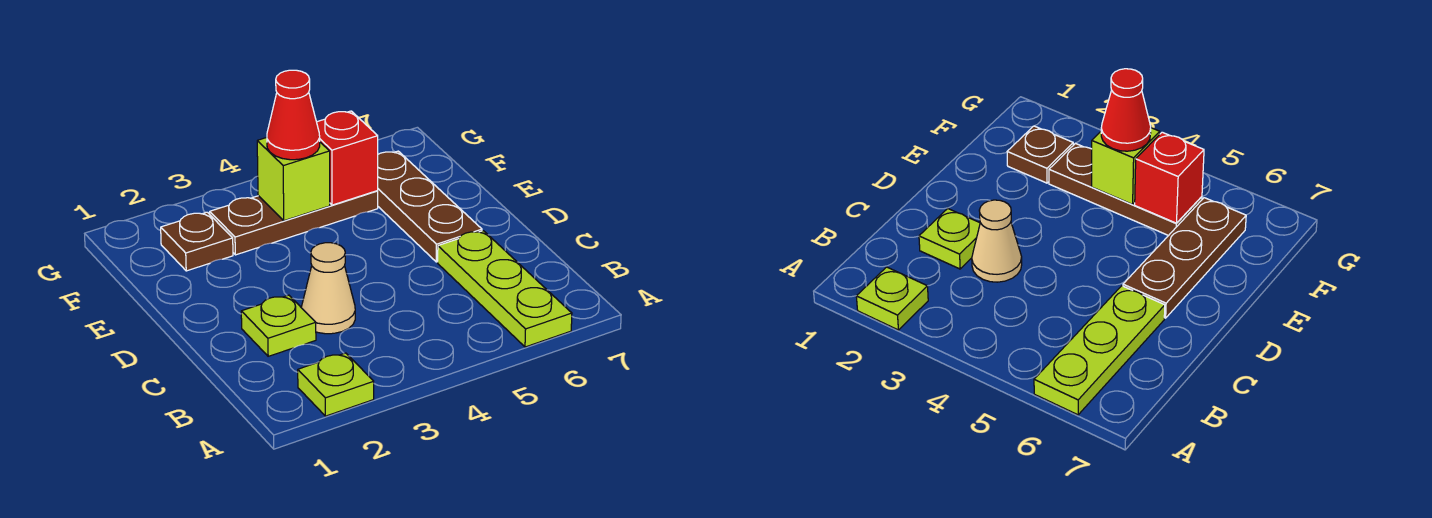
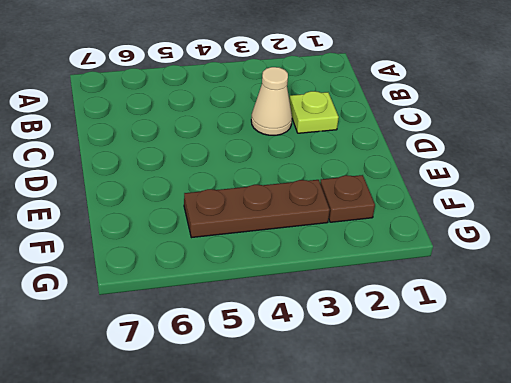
none -> lime 1x1 plate [298,353,374,416]
none -> lime 1x3 plate [438,231,572,347]

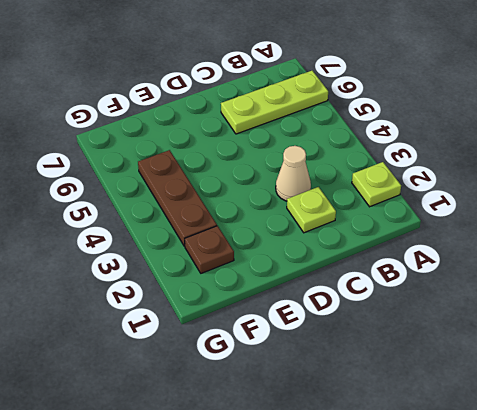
none -> brown 1x3 plate [378,151,482,262]
none -> lime 1x1 brick [257,138,330,221]

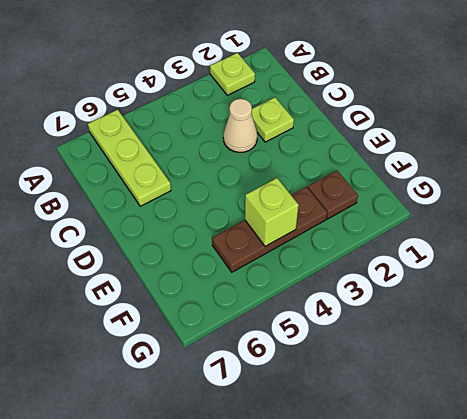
none -> brown 1x3 plate [378,151,482,262]
none -> red 1x1 brick [317,111,378,205]

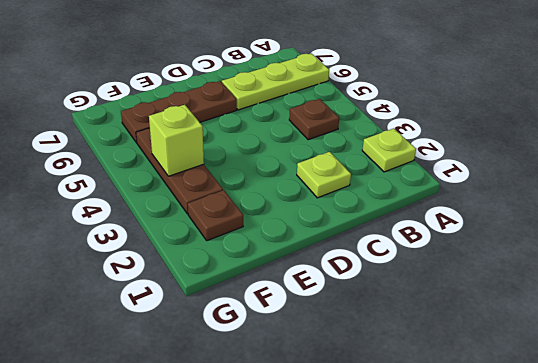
brown 1x1 plate [289,99,339,140] -> none
none -> tan 1x1 cone [301,243,355,334]
none -> red 1x1 brick [317,111,378,205]

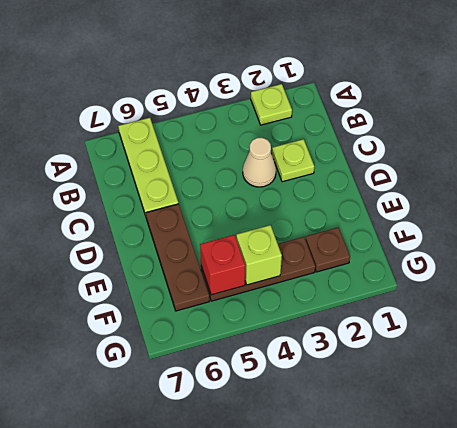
none -> red 1x1 cone [267,70,320,160]

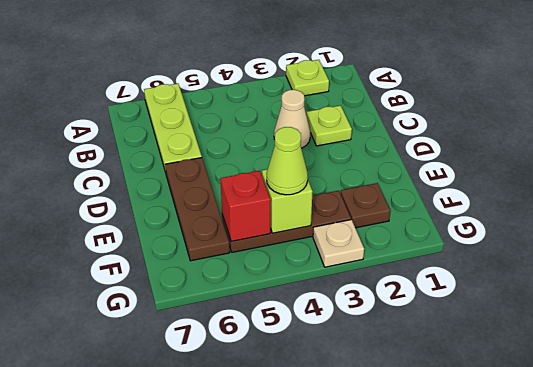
lime 1x1 cone [267,127,308,195] -> red 1x1 cone [267,70,320,160]
tan 1x1 plate [313,220,364,267] -> none

